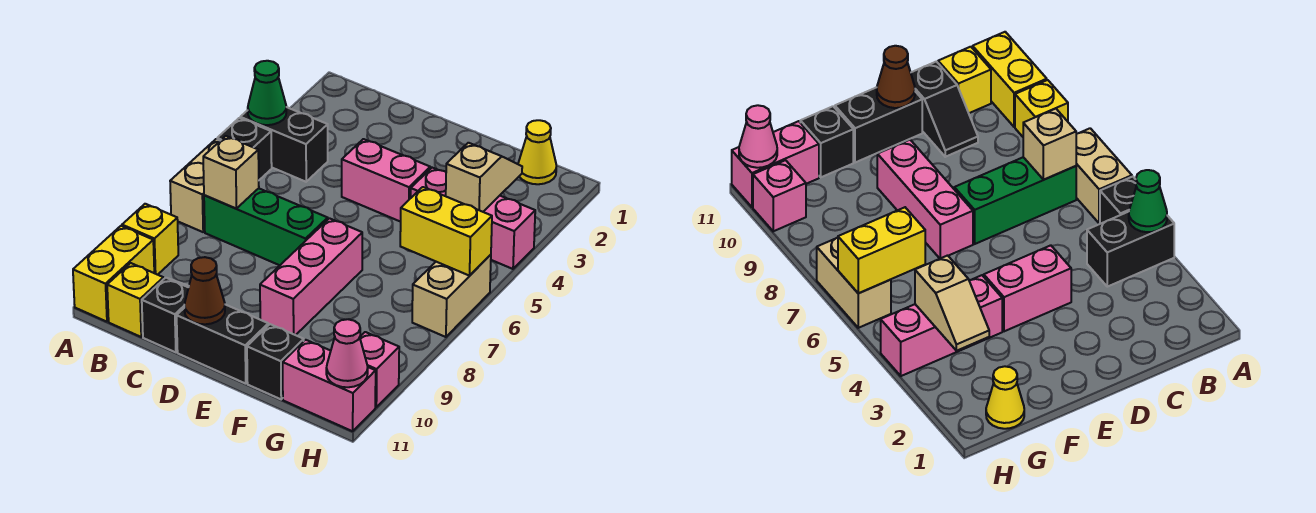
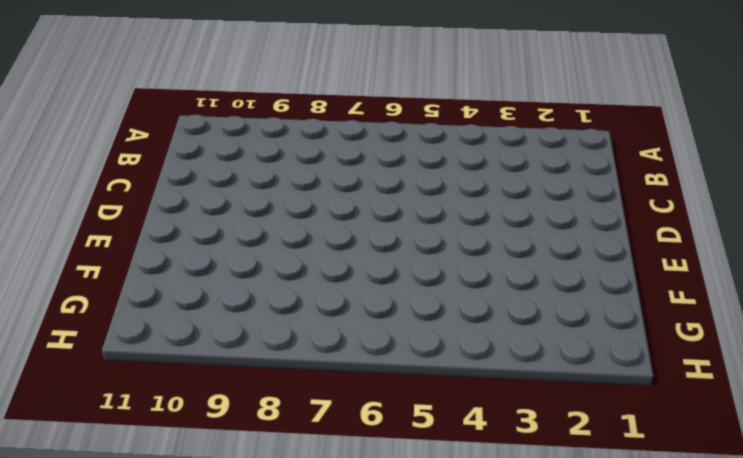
none -> black 1x2 brick [240,107,328,182]
none -> black 1x1 brick [217,118,272,180]
none -> tan 1x2 brick [170,139,220,232]

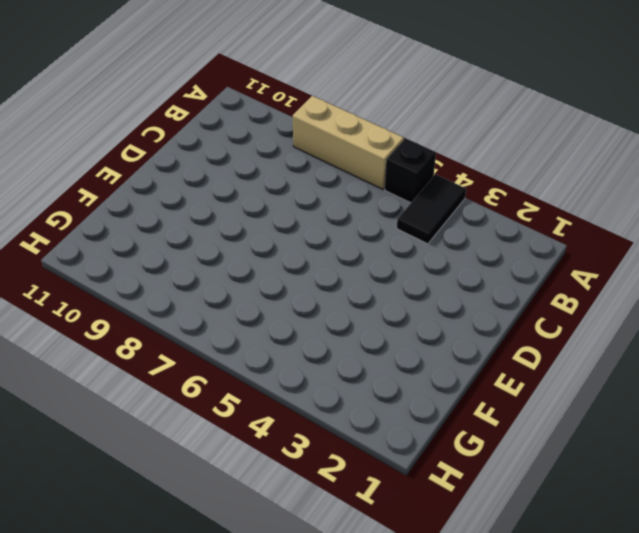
black 1x2 tile [397,174,466,244] -> black 1x2 brick [240,107,328,182]
tan 1x3 brick [293,96,404,189] -> tan 1x2 brick [170,139,220,232]
none -> yellow 1x1 brick [122,204,178,275]
none -> yellow 1x2 brick [73,226,154,322]
none -> green 1x3 brick [204,188,328,265]

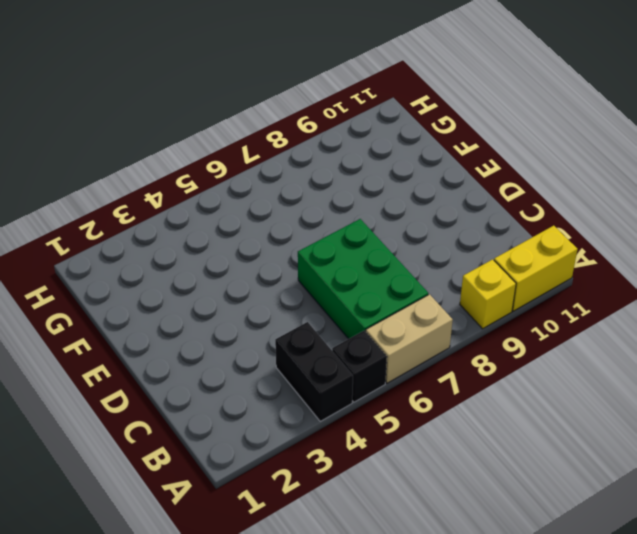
green 2x3 brick [298,219,428,339] -> green 1x3 brick [204,188,328,265]
none -> yellow 1x1 brick [107,263,163,337]
none -> black 1x2 slope [142,278,189,352]
none -> pink 1x2 brick [342,139,430,222]

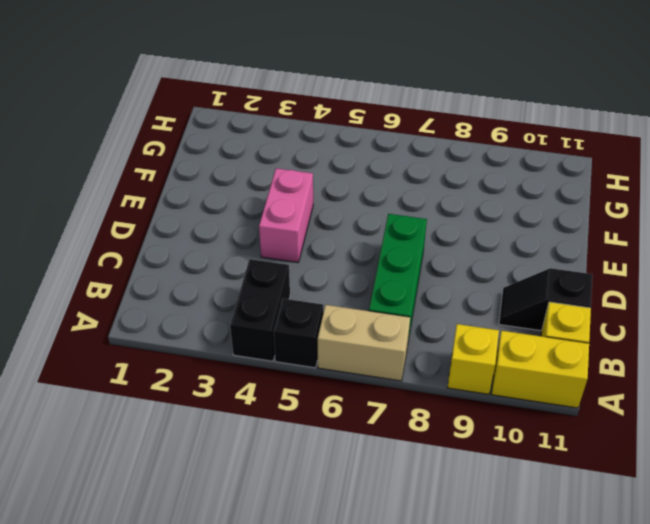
none -> black 1x2 brick [177,305,268,384]
none -> pink 1x3 brick [260,218,362,335]
none -> pink 1x3 brick [411,168,535,269]

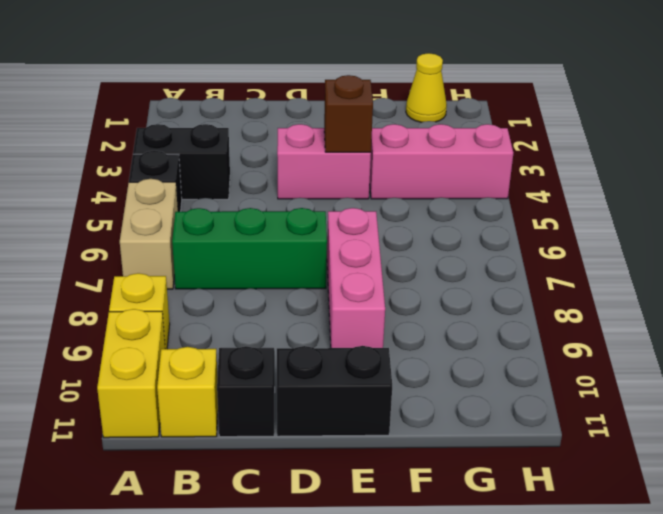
brown 1x1 brick [324,75,373,152] -> none
none -> black 1x1 brick [247,324,304,399]
none -> pink 1x2 brick [283,340,376,431]
none -> tan 1x2 brick [412,255,491,337]

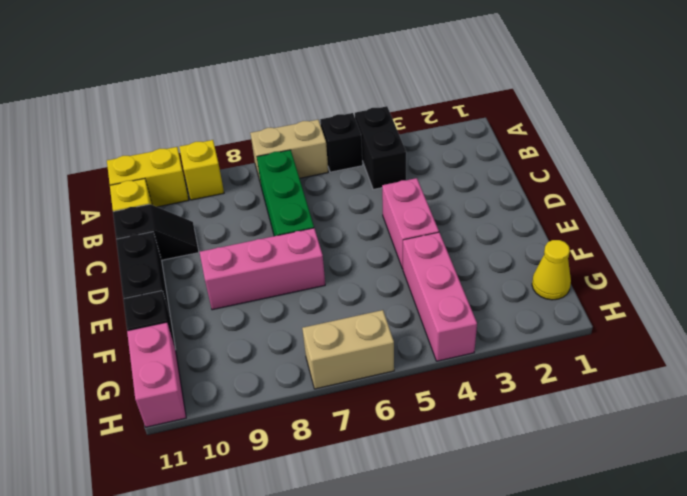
none -> pink 1x1 brick [360,332,399,407]
none -> green 1x1 cone [248,61,286,125]
none -> tan 1x1 brick [203,136,259,209]

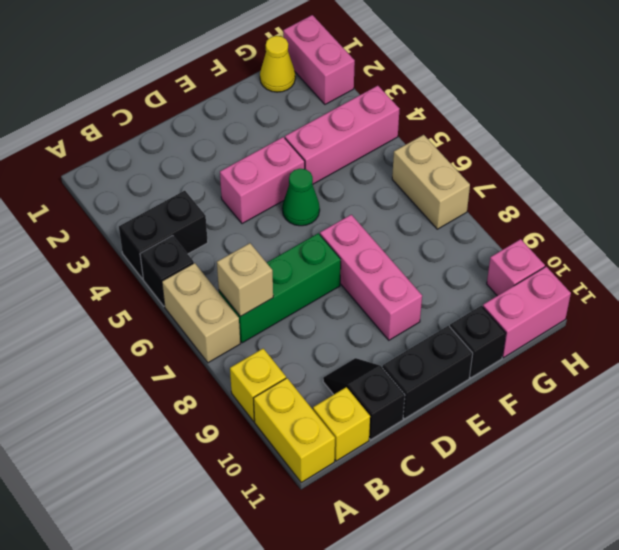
green 1x1 cone [282,169,320,226] -> green 1x1 cone moved to [248,61,286,125]
pink 1x2 brick [283,15,355,104] -> none
none -> brown 1x1 cone [184,257,225,324]
none -> tan 1x2 slope [446,143,522,212]
none -> yellow 1x2 brick [400,187,492,276]

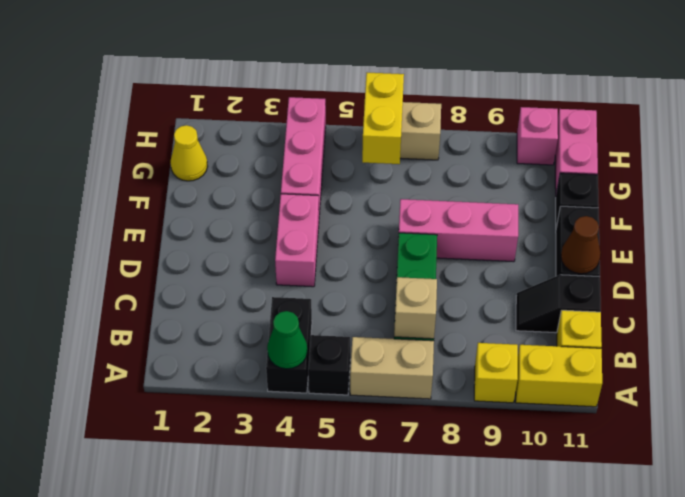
none -> tan 1x2 slope [446,143,522,212]
none -> pink 1x1 cone [326,319,368,387]

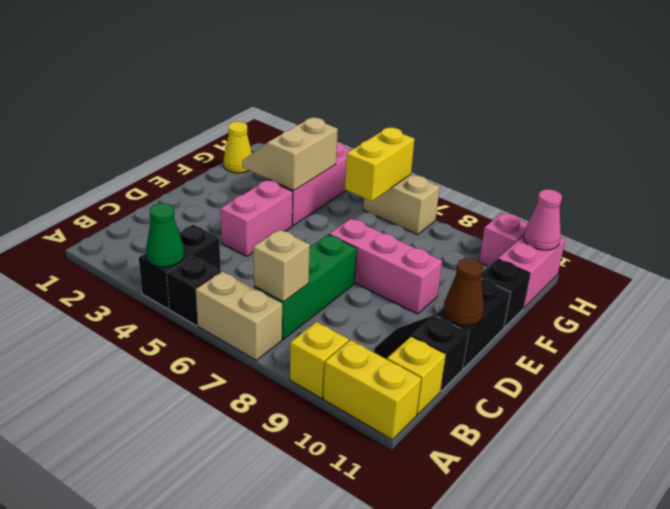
tan 2x2 slope [242,118,338,190] -> tan 1x2 slope [446,143,522,212]

